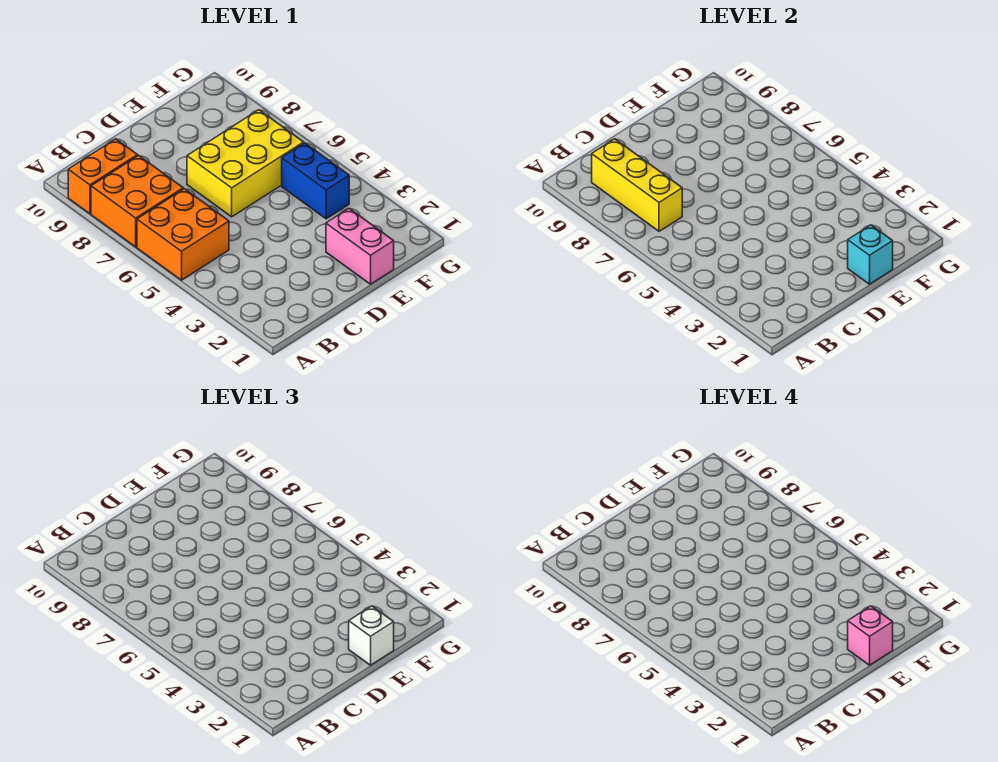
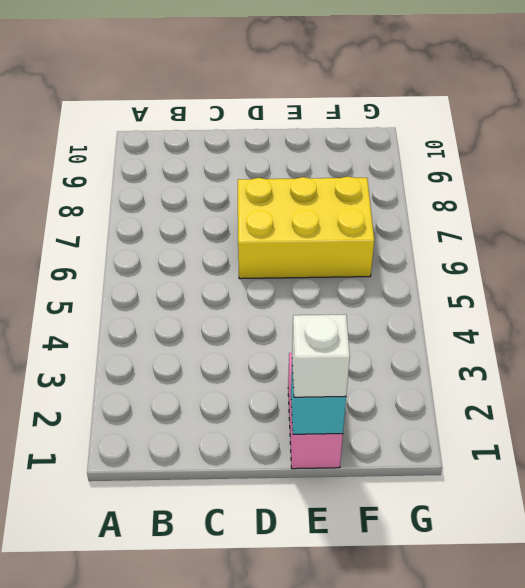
none -> orange 2x2 brick [137,189,229,280]
none -> orange 2x2 brick [91,155,183,247]

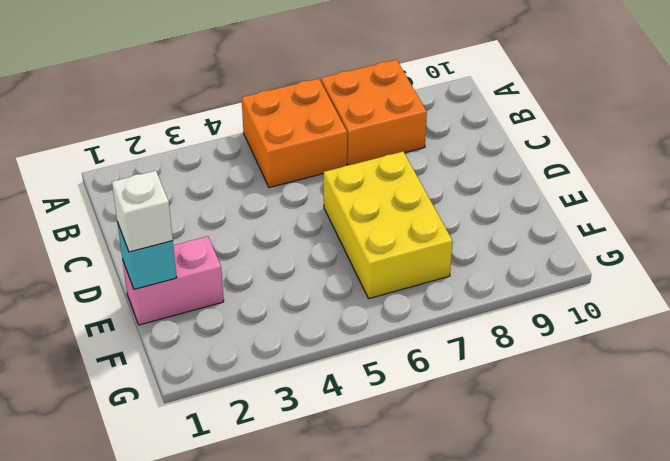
none -> orange 1x2 brick [68,139,138,214]
none -> blue 1x2 brick [282,143,349,219]

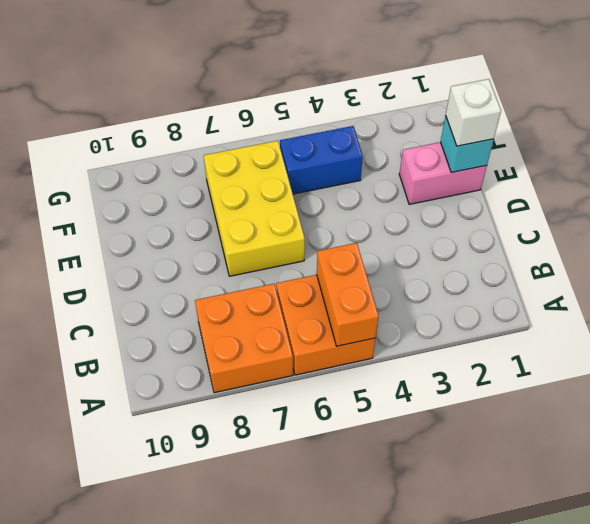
orange 1x2 brick [317,243,379,346] -> orange 1x2 brick moved to [68,139,138,214]
none -> yellow 1x3 brick [592,139,682,231]
none -> pink 1x1 brick [848,606,893,665]

